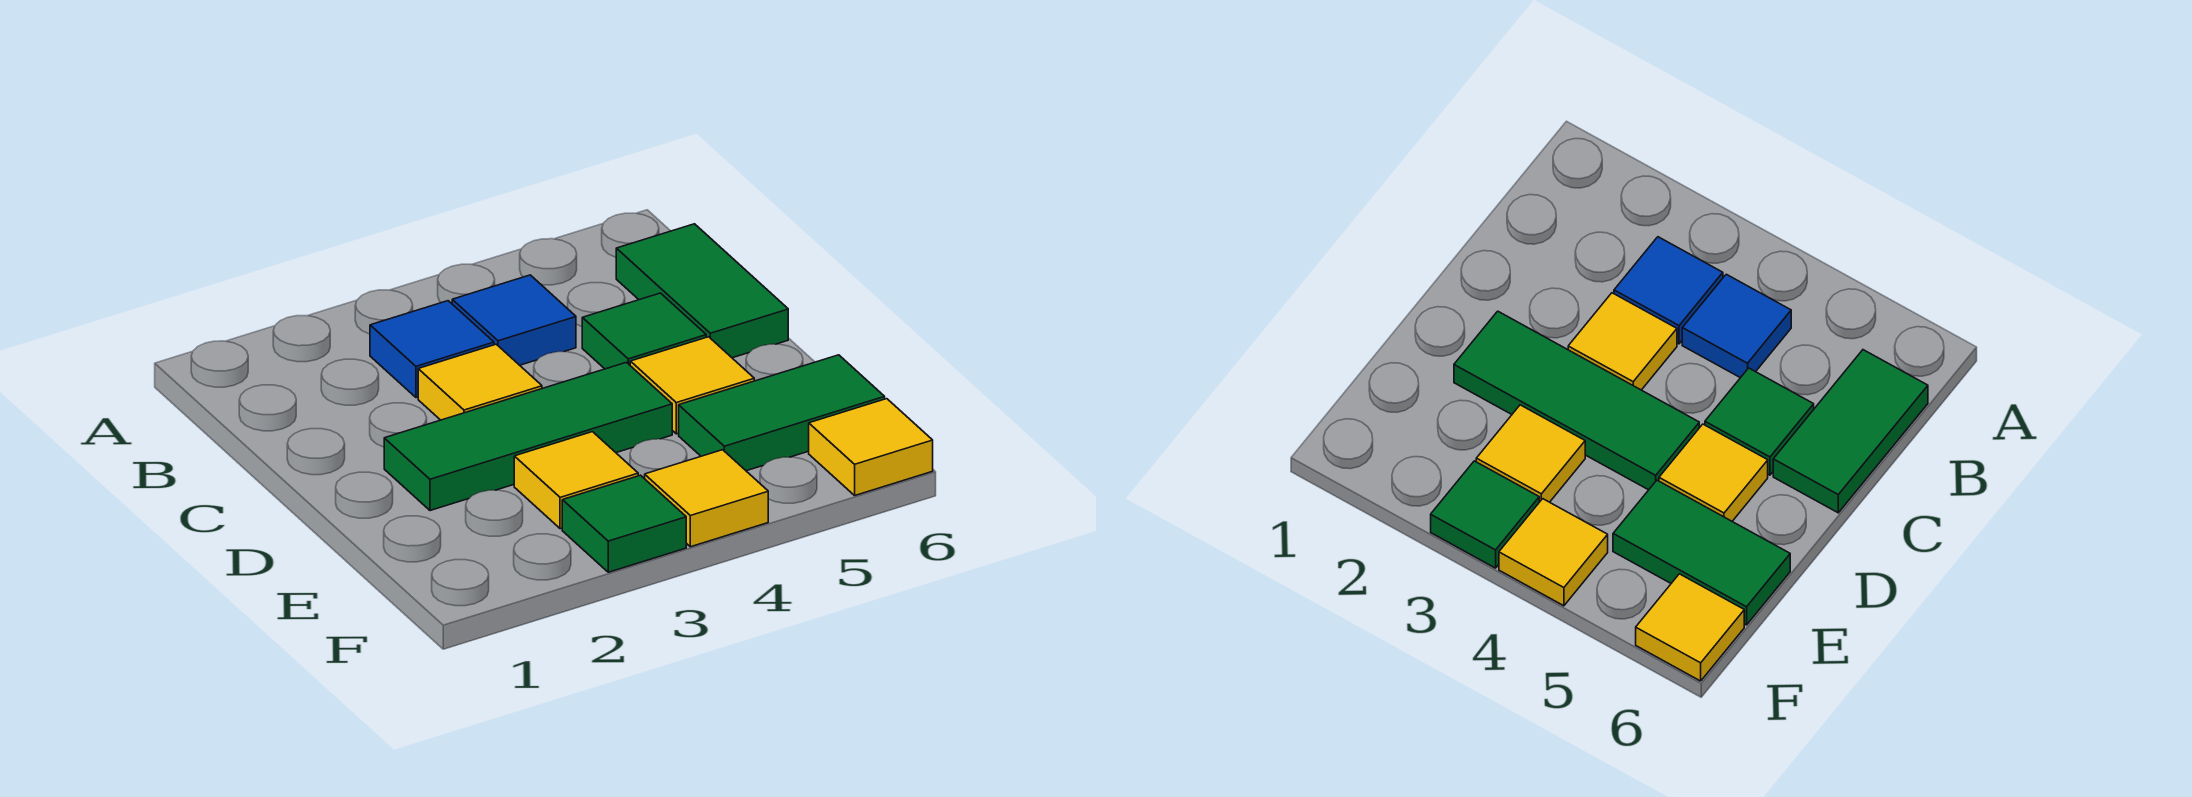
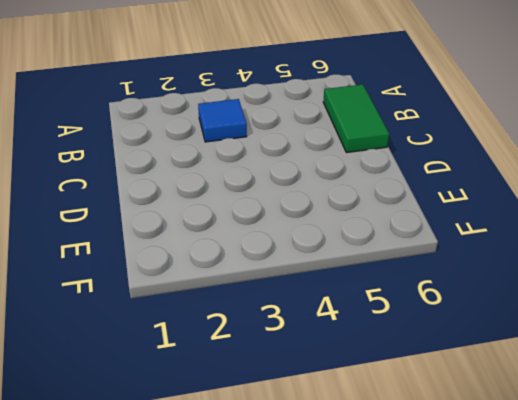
none -> blue 1x1 tile [452,275,576,365]
none -> yellow 1x1 tile [418,344,542,420]
none -> green 1x1 tile [582,293,706,369]

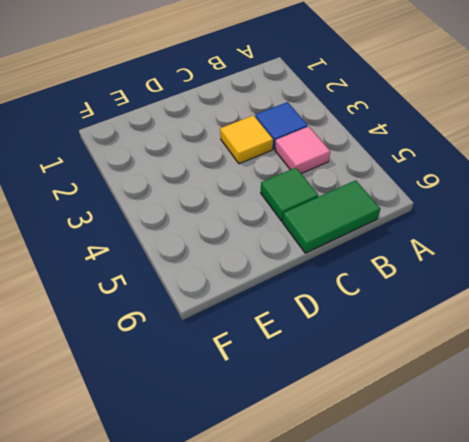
pink 1x1 tile [275,126,330,174] -> blue 1x1 tile [452,275,576,365]
none -> green 1x3 tile [384,362,672,511]
none -> yellow 1x1 tile [630,337,754,434]
none -> yellow 1x1 tile [514,432,638,529]

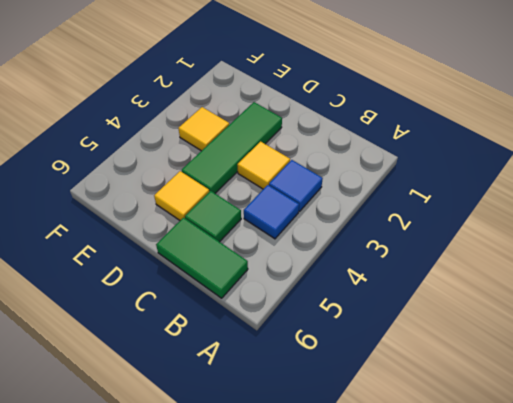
none -> green 1x2 tile [679,355,885,471]
none -> green 1x1 tile [562,475,686,572]
none -> yellow 1x1 tile [645,450,768,547]

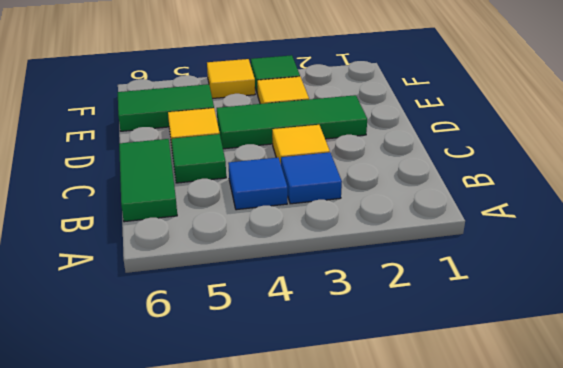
none -> yellow 1x1 tile [809,399,933,495]

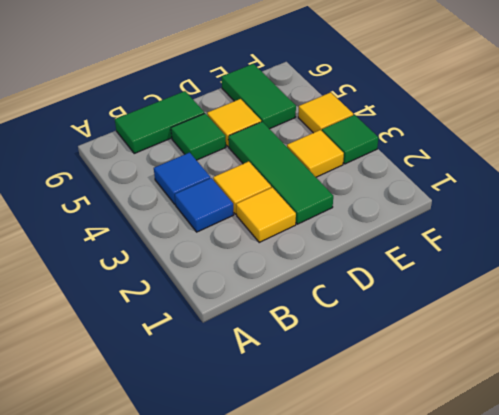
yellow 1x1 tile [236,187,296,242] -> yellow 1x1 tile moved to [809,399,933,495]

